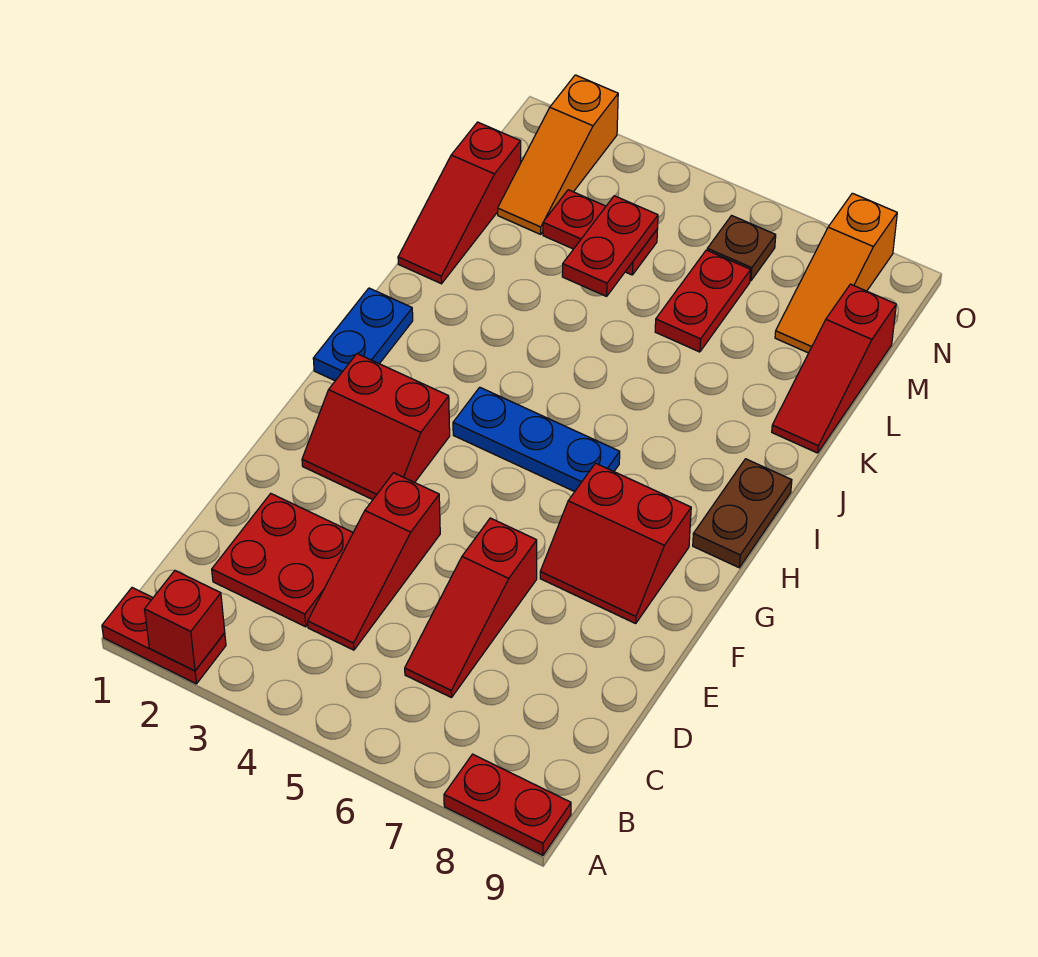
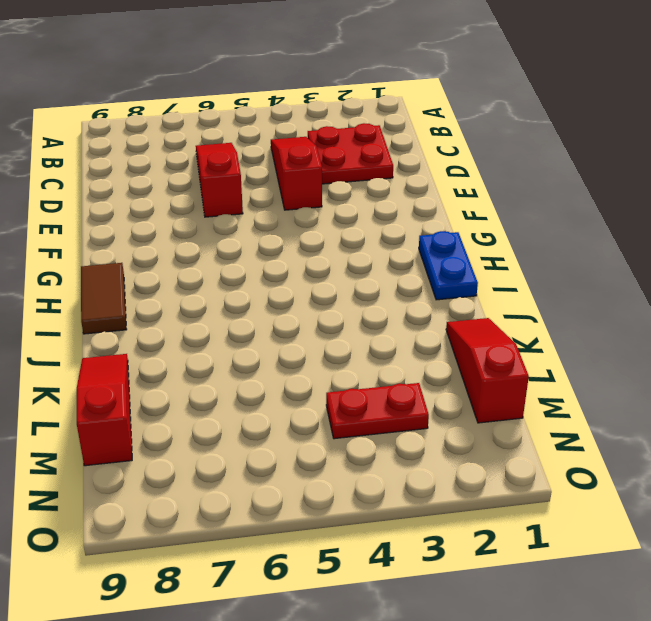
brown 1x2 tile [81,263,127,334] -> brown 1x2 plate [693,459,792,568]
none -> red 1x2 plate [102,588,226,684]
none -> red 1x2 plate [444,754,571,855]
none -> red 2x2 slope [302,354,450,500]

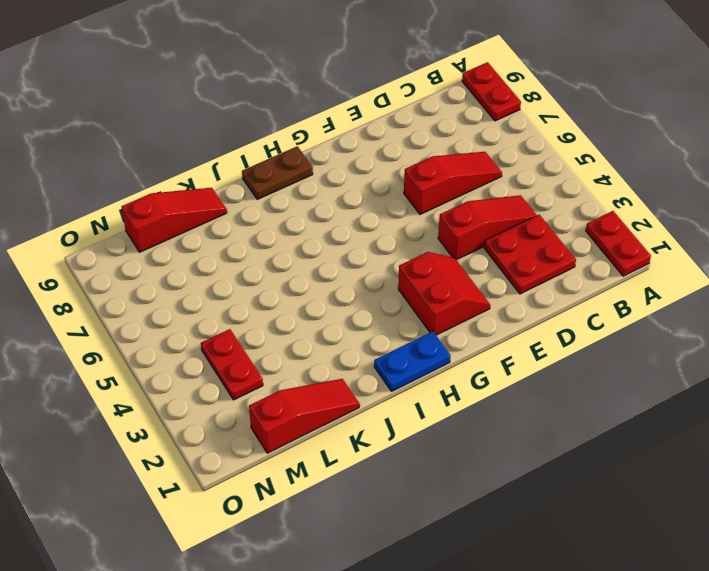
none -> red 2x2 slope [540,463,691,623]
none -> blue 1x3 plate [453,387,620,492]
none -> red 1x2 plate [655,250,751,352]

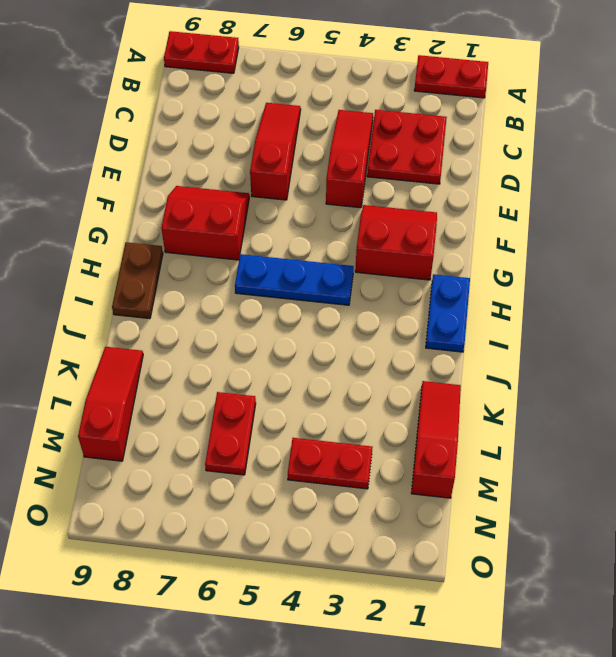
none -> orange 1x3 slope [498,75,618,234]
none -> orange 1x3 slope [775,193,897,353]
none -> brown 1x1 plate [707,216,776,281]

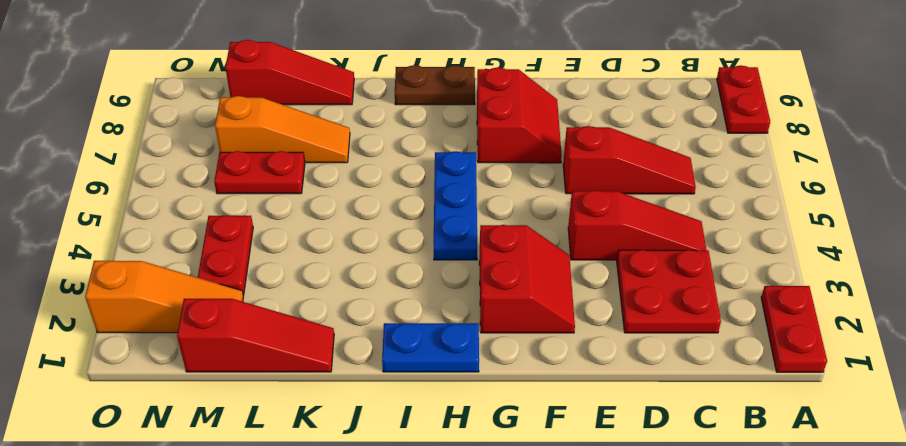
orange 1x3 slope [215,96,350,163] -> orange 1x3 slope moved to [775,193,897,353]
none -> brown 1x1 plate [707,216,776,281]
none -> red 1x1 brick [145,571,225,671]
none -> red 1x2 plate [562,196,658,296]

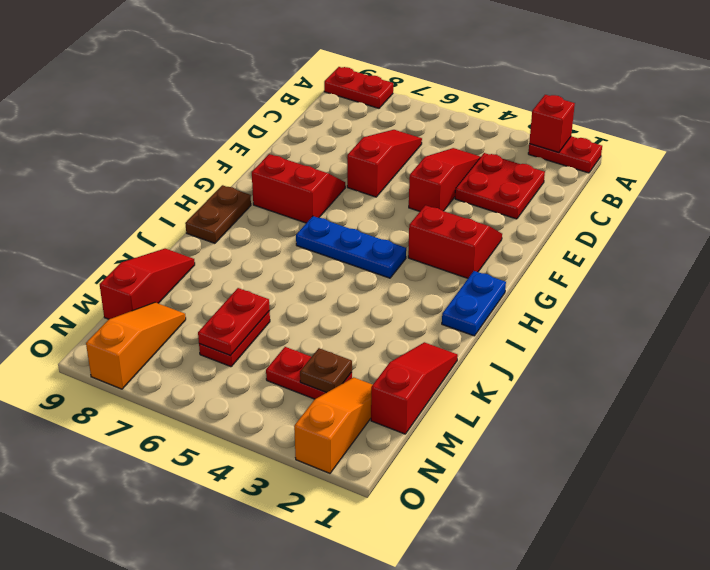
red 1x2 plate [198,288,270,355] -> red 1x2 plate moved to [562,196,658,296]
brown 1x1 plate [300,348,352,393] -> brown 1x1 plate moved to [707,216,776,281]

